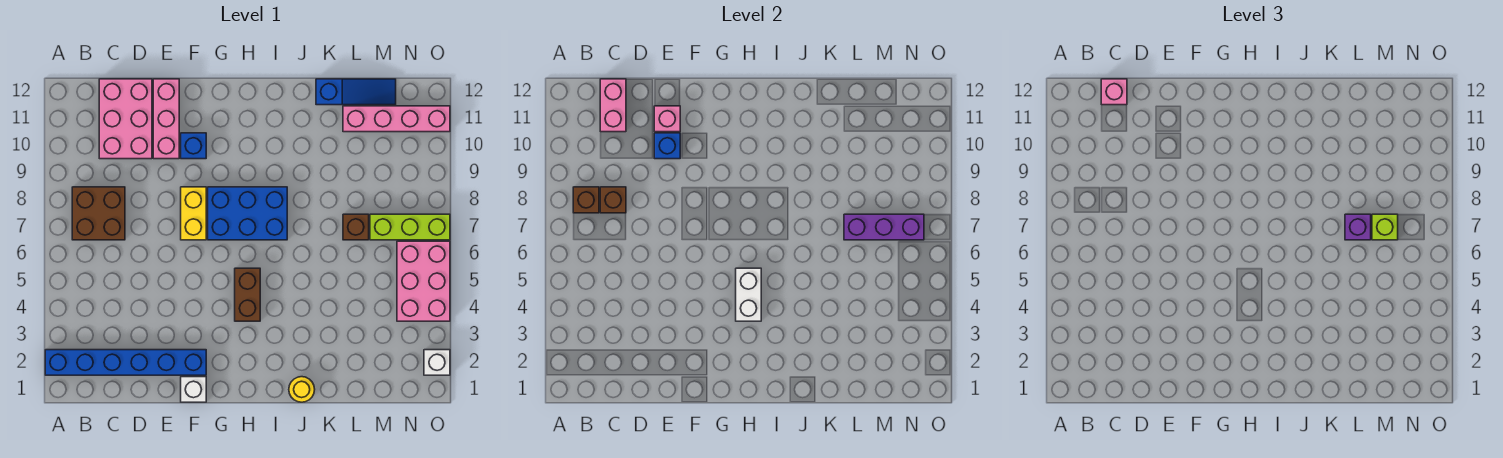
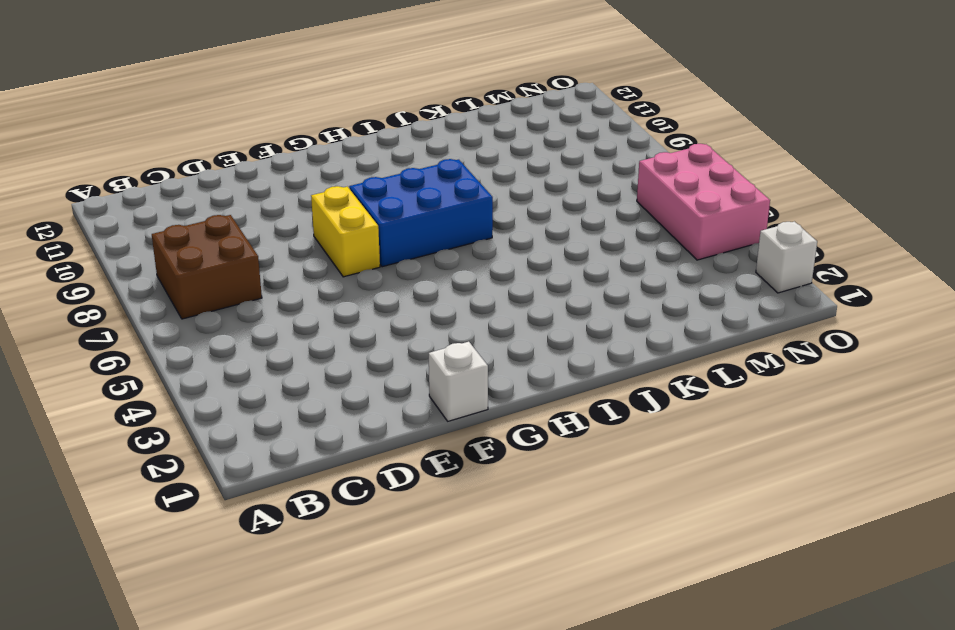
none -> blue 1x6 brick [45,350,206,375]
none -> pink 2x3 brick [99,79,152,159]
none -> pink 1x3 brick [153,79,179,159]

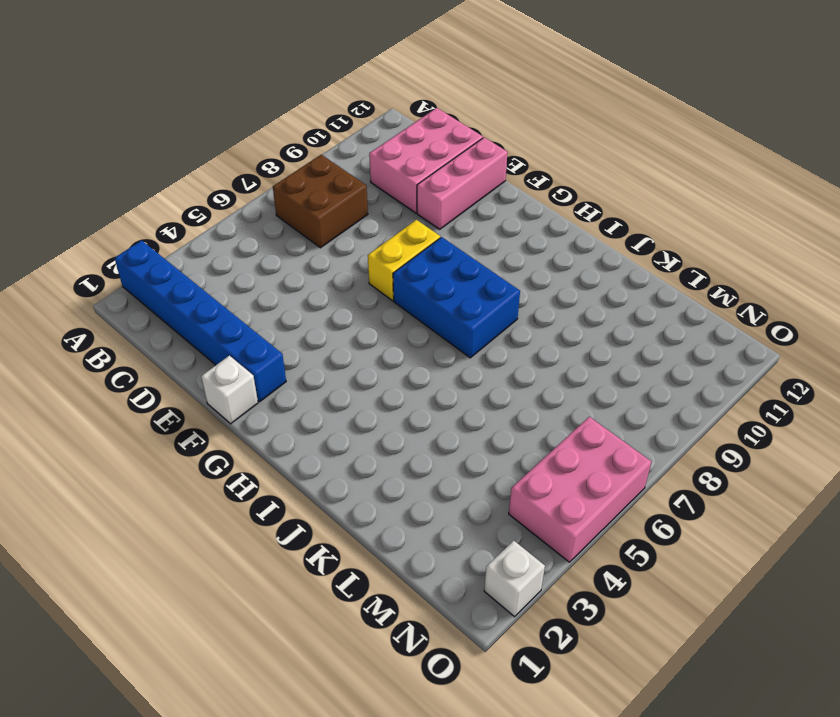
none -> blue 1x1 brick [181,133,206,159]
none -> brown 1x2 brick [235,268,260,321]
none -> yellow 1x1 round brick [289,377,315,402]

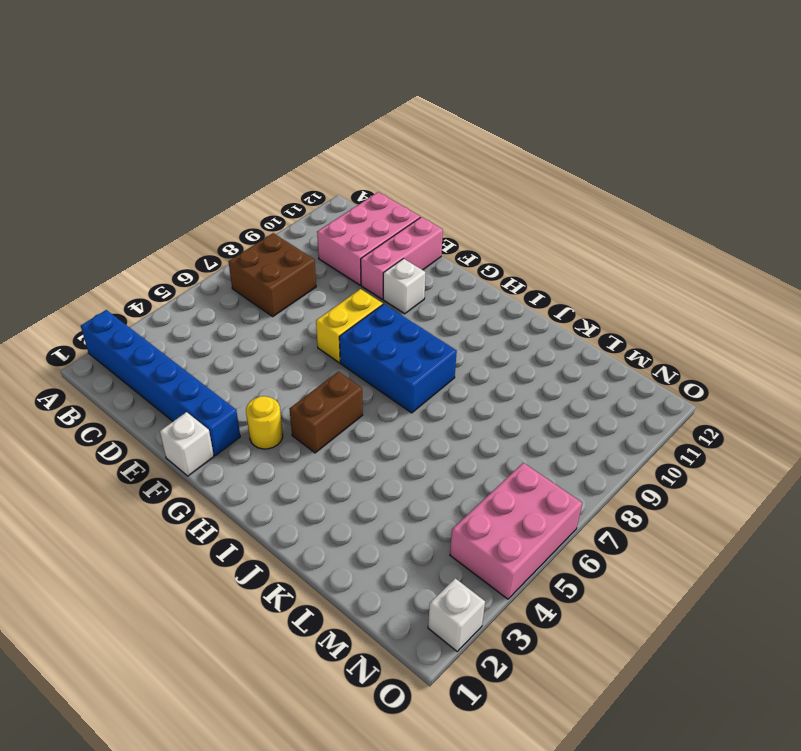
white 1x1 brick [383,259,426,314] -> blue 1x1 brick [181,133,206,159]
yellow 1x1 round brick [246,396,283,449] -> yellow 1x1 round brick moved to [289,377,315,402]
none -> blue 1x3 slope [316,79,396,105]
none -> brown 1x1 brick [343,214,369,240]
none -> pink 1x4 brick [343,106,450,132]

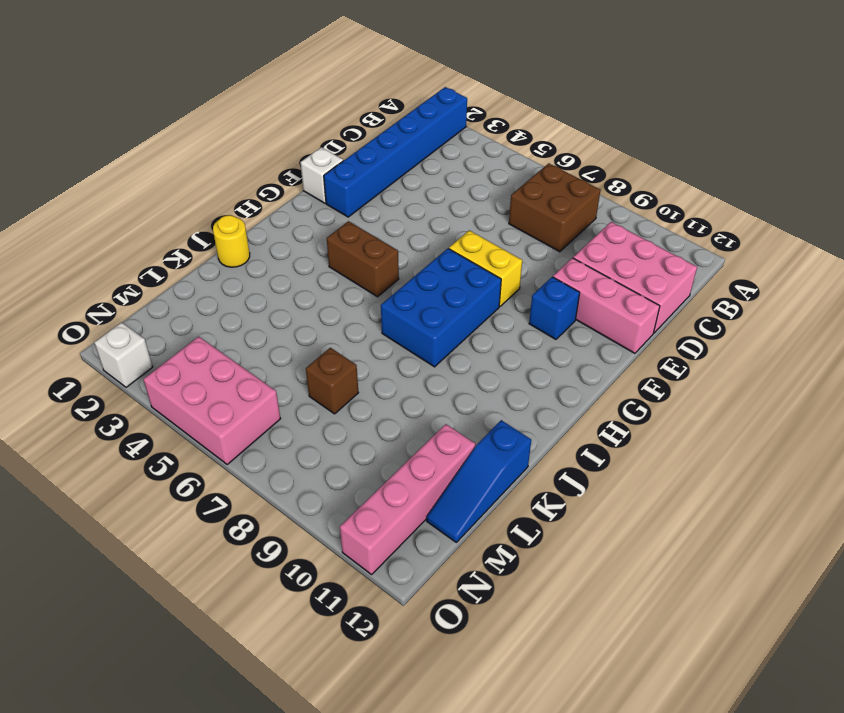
none -> lime 1x3 brick [370,214,450,240]
none -> brown 1x1 brick [573,187,599,213]
none -> brown 1x1 brick [600,187,626,213]

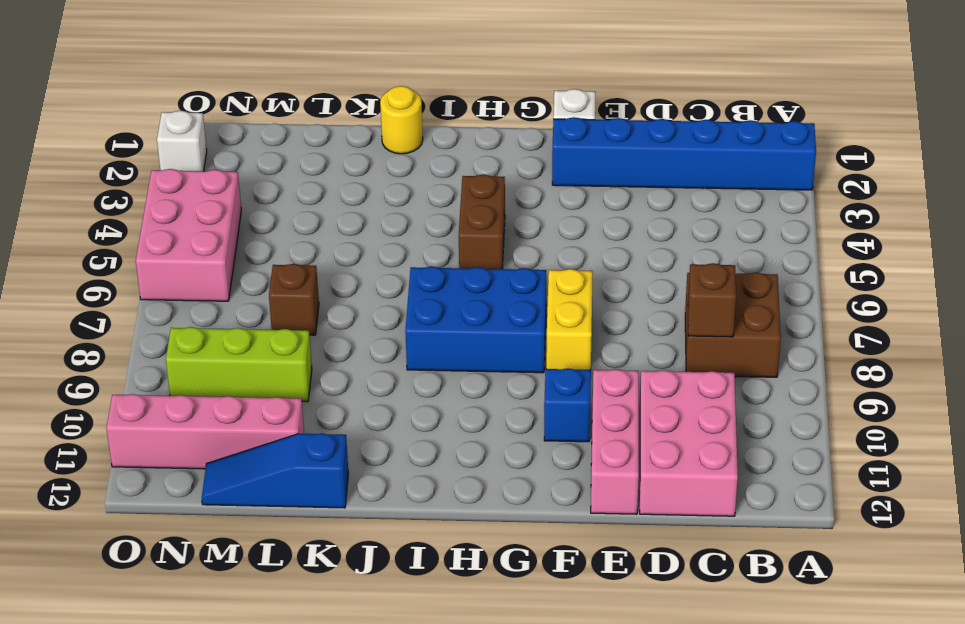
lime 1x3 brick [166,327,312,402] -> lime 1x3 brick moved to [370,214,450,240]
none -> brown 1x1 brick [573,187,599,213]
none -> pink 1x2 brick [600,79,626,132]
none -> blue 1x1 brick [654,133,680,159]

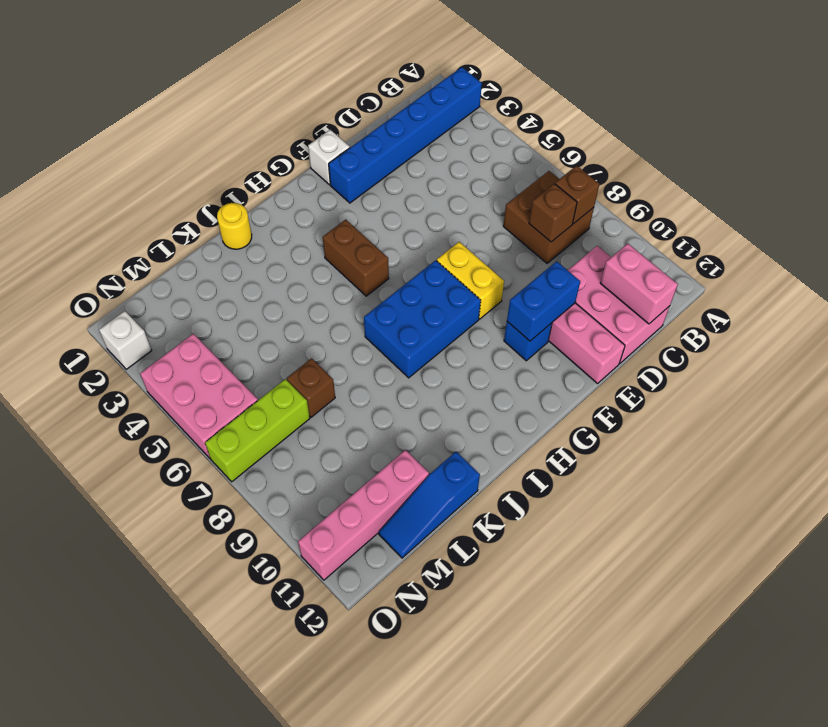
blue 1x2 brick [507,261,580,341] -> blue 1x1 brick [654,133,680,159]
none -> pink 1x1 brick [654,106,680,132]
none -> white 1x2 brick [736,268,761,321]
none -> purple 1x3 brick [844,214,924,240]

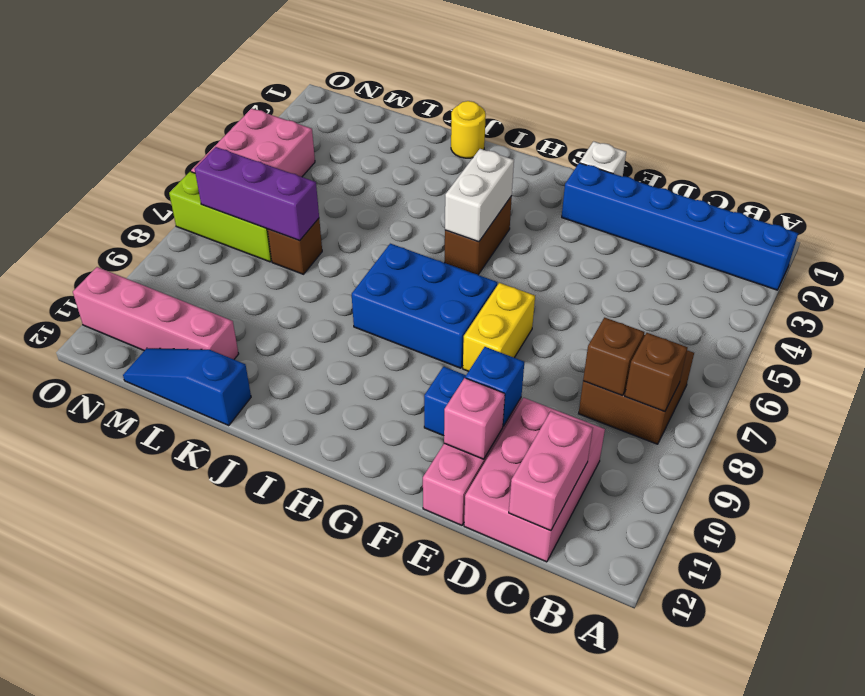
none -> white 1x1 brick [424,350,450,375]
none -> pink 1x1 brick [1101,79,1127,105]
none -> purple 1x1 brick [1345,214,1371,240]

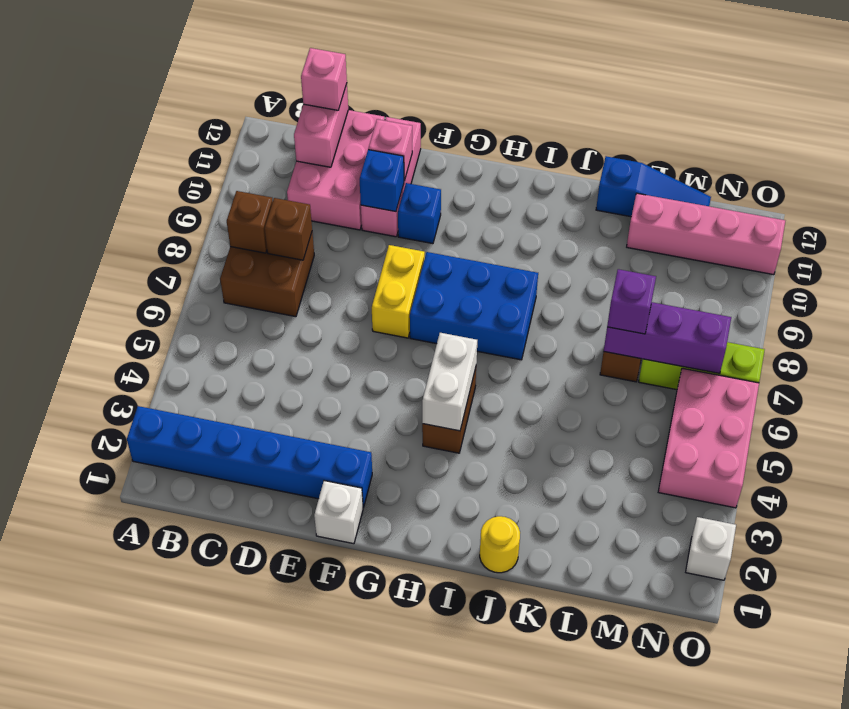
none -> lime 1x1 brick [1372,214,1398,240]

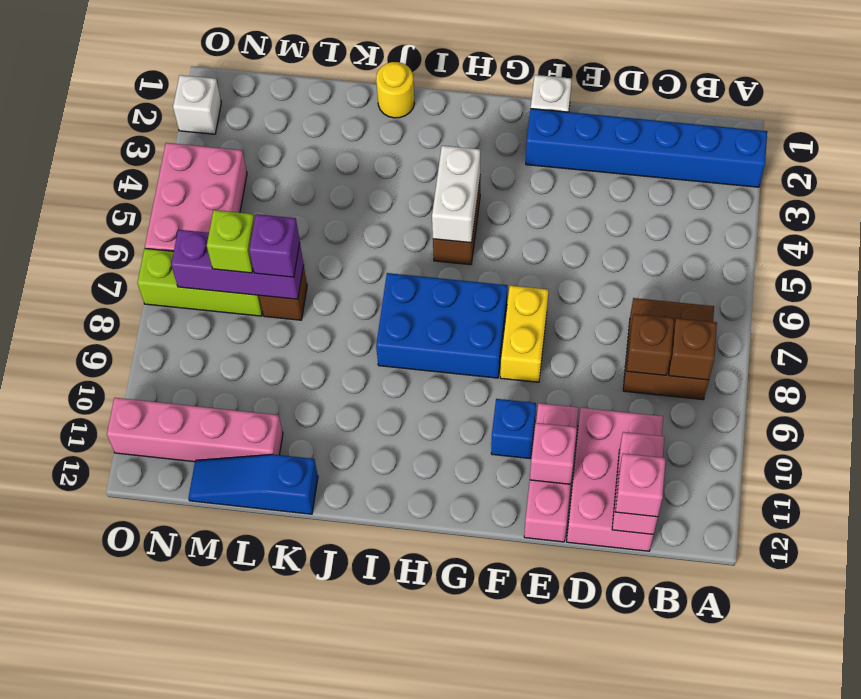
none -> blue 1x1 brick [654,133,680,159]

